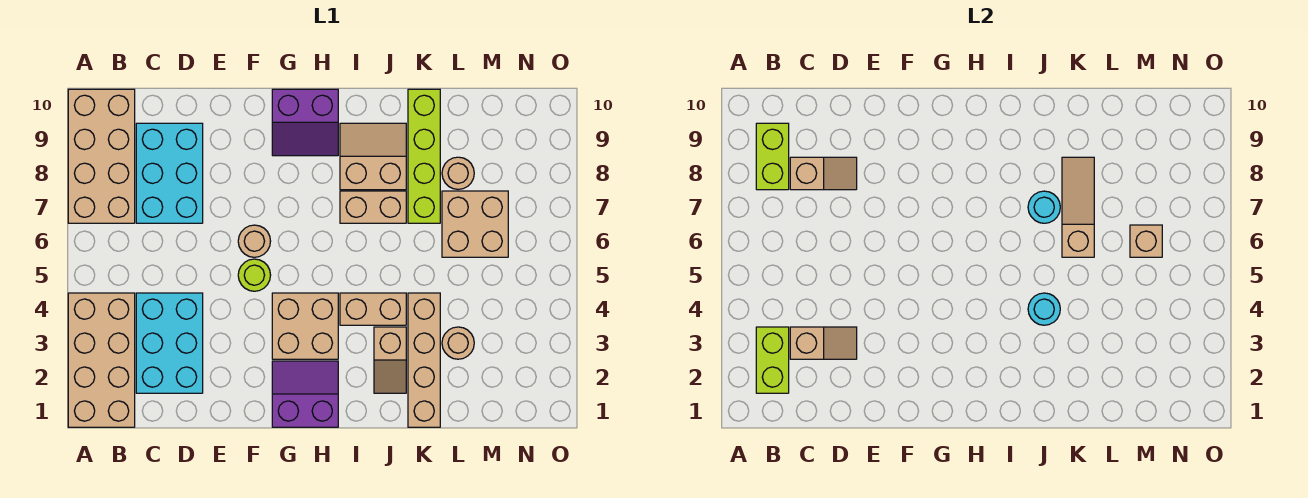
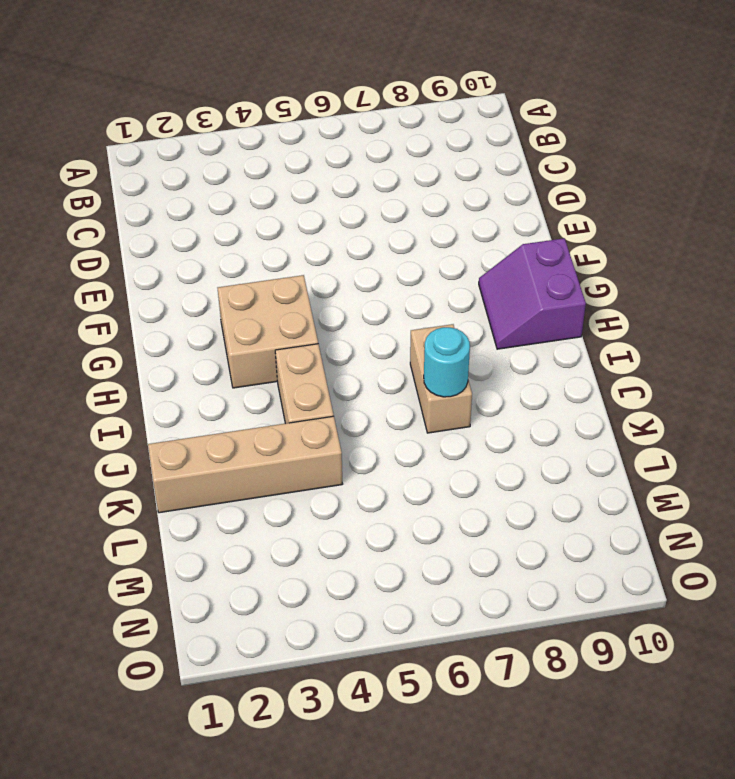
none -> tan 2x4 brick [68,293,135,427]
none -> tan 2x4 brick [68,89,135,223]
none -> cyan 2x3 brick [136,293,203,393]

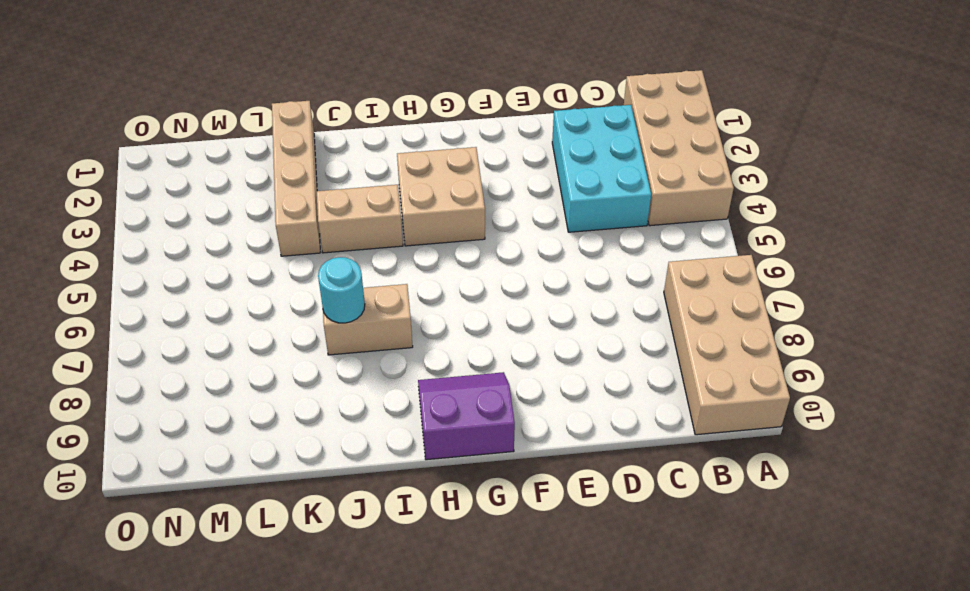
none -> cyan 2x3 brick [136,123,203,223]
none -> lime 1x1 round brick [238,259,271,291]
none -> tan 1x1 round brick [238,225,271,257]

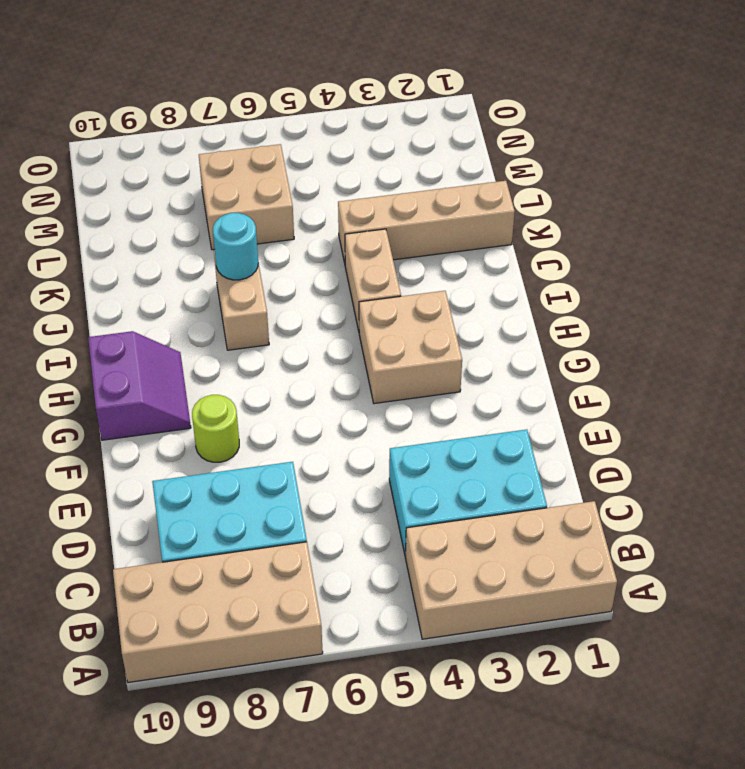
lime 1x1 round brick [192,395,239,462] -> lime 1x1 round brick moved to [238,259,271,291]
none -> tan 1x1 round brick [238,225,271,257]
none -> purple 2x2 slope [272,361,338,427]
none -> tan 2x2 slope [340,123,406,190]

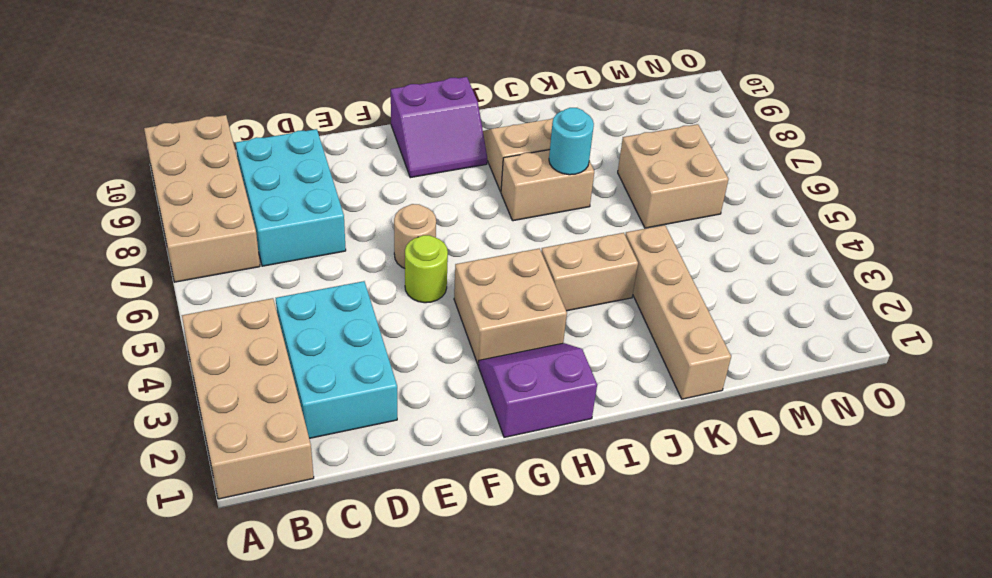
none -> tan 1x2 slope [374,327,406,393]
none -> lime 1x4 brick [408,89,440,223]
none -> tan 1x1 round brick [442,327,474,359]

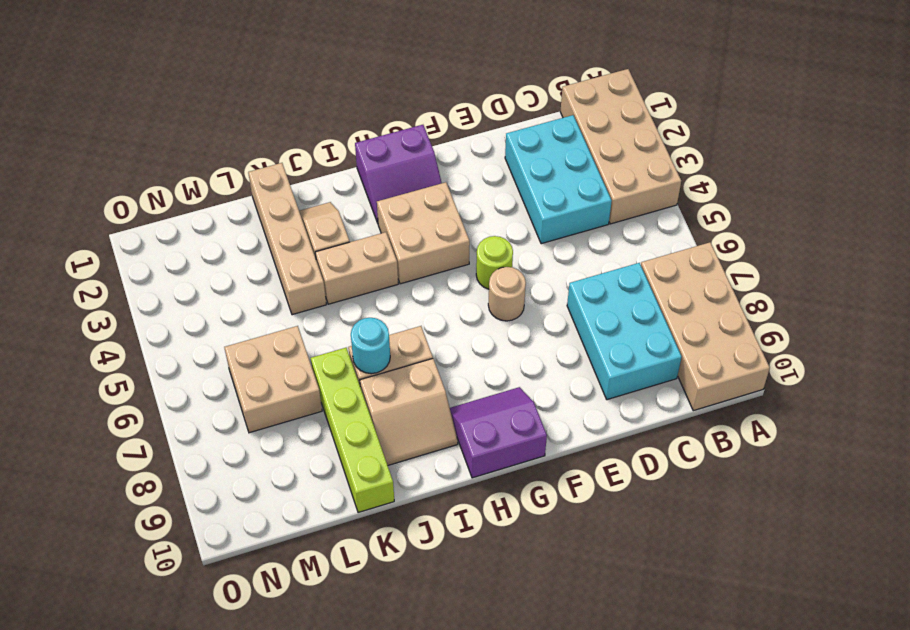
none -> tan 1x1 round brick [442,327,474,359]
none -> tan 1x1 round brick [442,157,474,189]
none -> lime 1x2 brick [756,327,789,393]

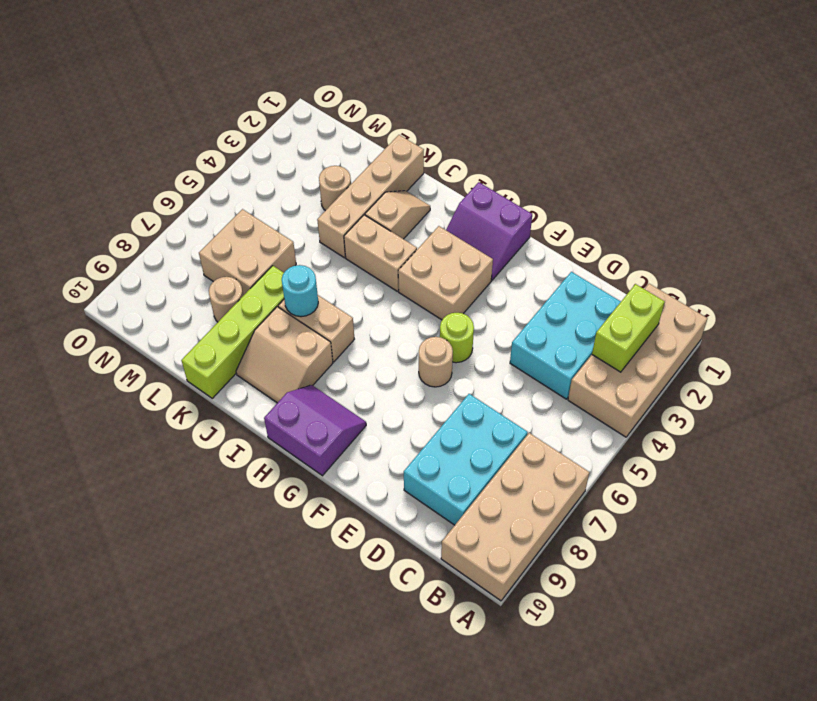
none -> lime 1x2 brick [756,123,789,190]
none -> tan 1x2 slope [790,327,857,359]
none -> tan 1x2 slope [790,157,857,190]

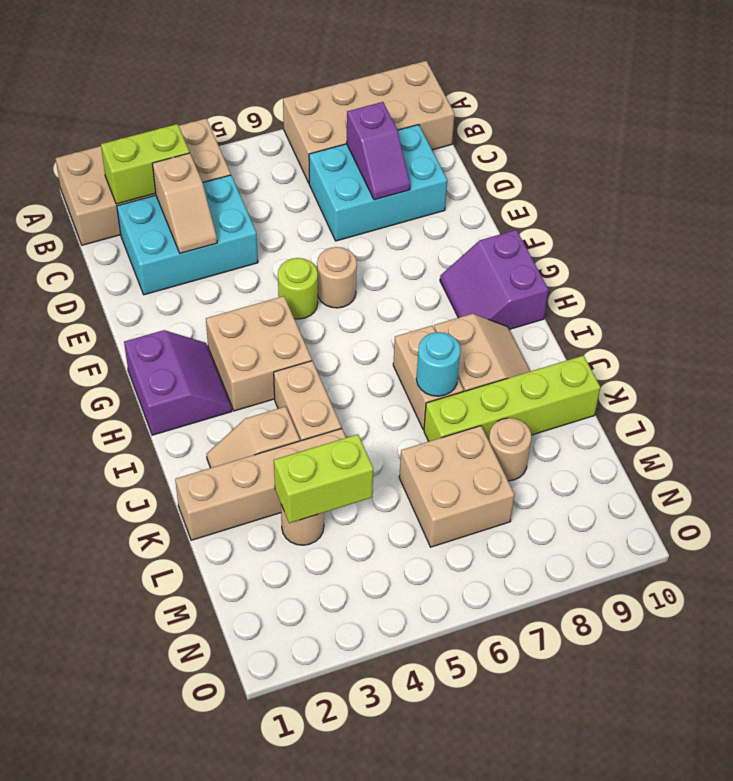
purple 1x2 slope [347,102,410,200] -> tan 1x2 slope [790,157,857,190]
lime 1x2 brick [274,434,373,523] -> lime 1x2 brick moved to [756,123,789,190]
none -> cyan 1x1 round brick [1028,293,1060,325]
none -> tan 1x3 slope [1062,157,1094,257]
none -> tan 1x1 brick [1130,225,1162,257]

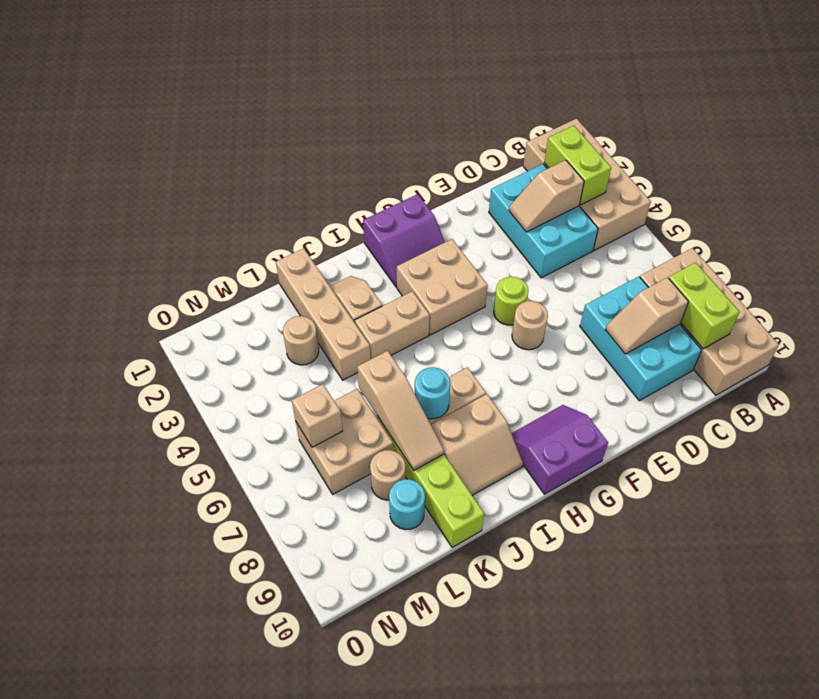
cyan 1x1 round brick [389,479,425,530] -> cyan 1x1 round brick moved to [1028,293,1060,325]

